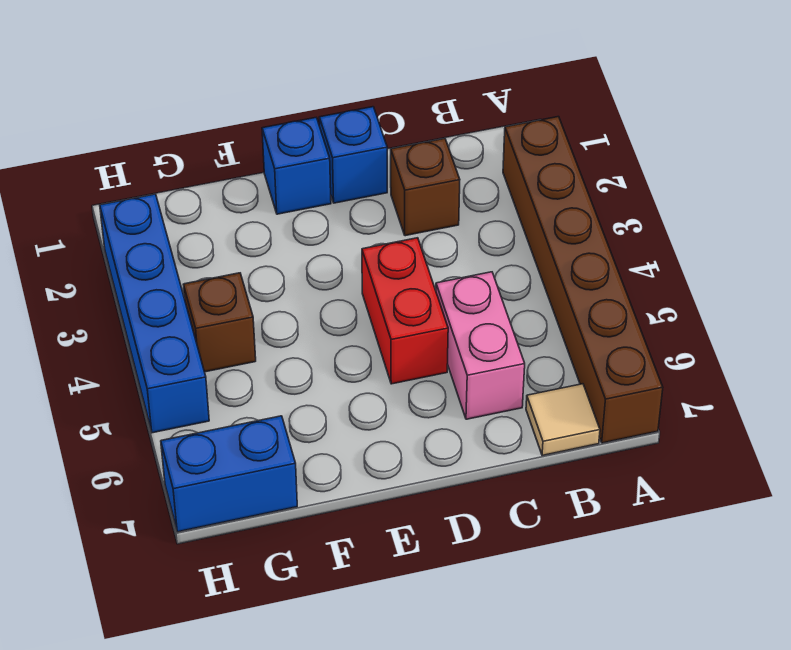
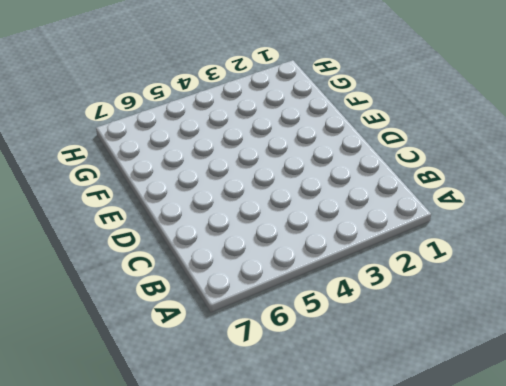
none -> brown 1x6 brick [503,117,663,443]
none -> tan 1x1 tile [526,384,600,456]

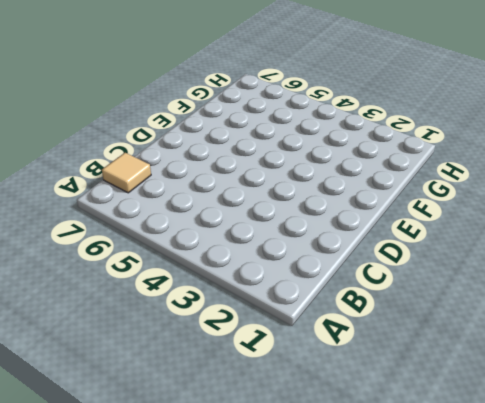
none -> brown 1x6 brick [503,117,663,443]
none -> brown 1x1 brick [391,138,460,236]

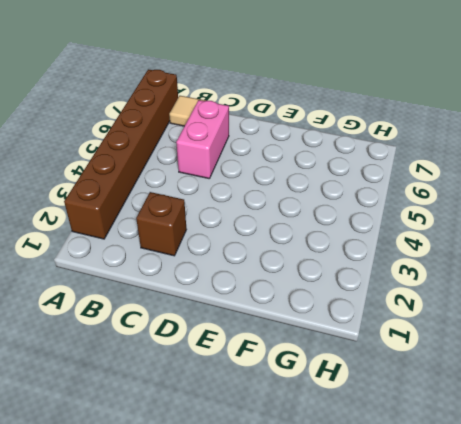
none -> blue 1x1 brick [319,107,387,203]
none -> red 1x2 brick [362,238,448,384]

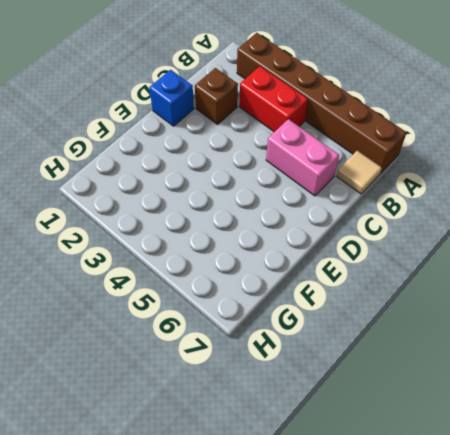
red 1x2 brick [239,66,308,132] -> red 1x2 brick moved to [362,238,448,384]
none -> blue 1x1 brick [262,118,331,214]
none -> brown 1x1 brick [183,273,256,372]

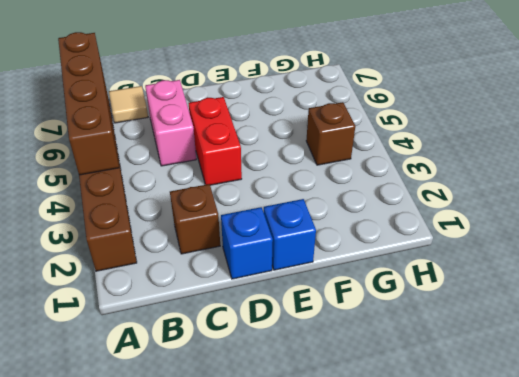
brown 1x4 brick [58,32,119,175] -> none
none -> blue 1x2 brick [161,416,297,532]
none -> blue 1x4 brick [100,194,209,433]

